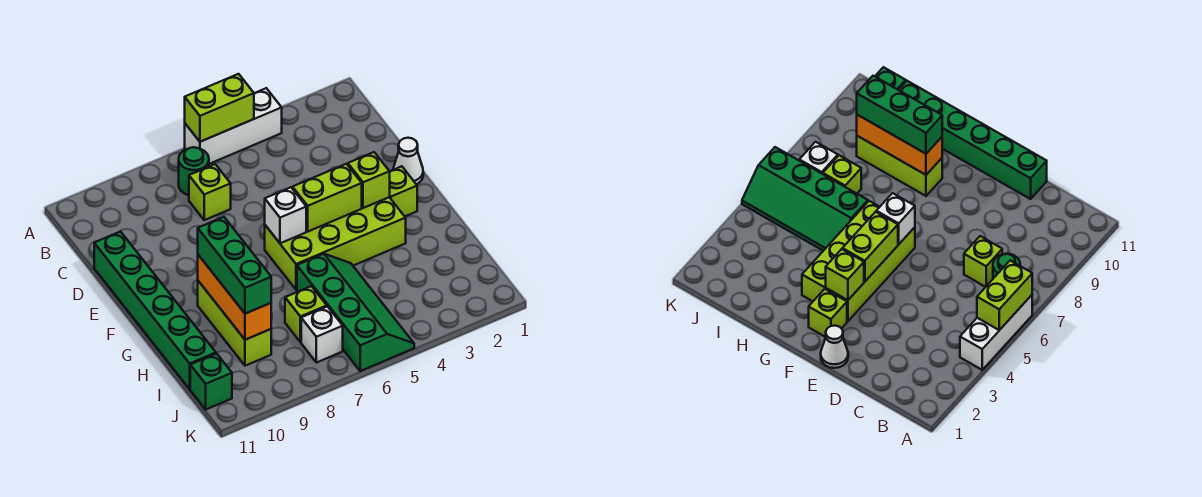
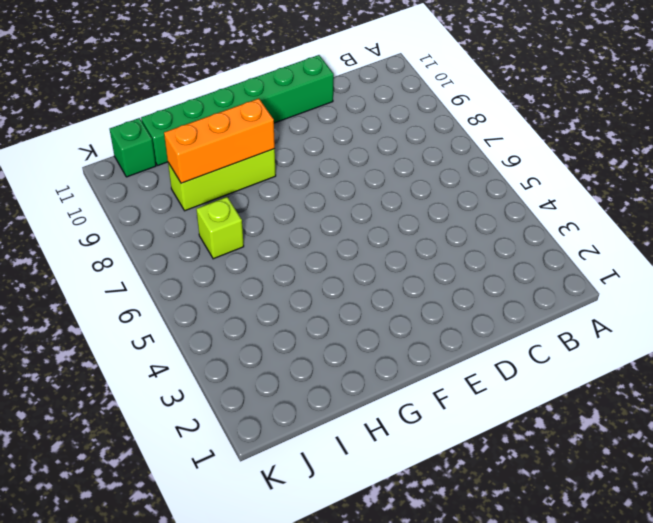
none -> white 1x3 brick [185,88,282,164]
none -> green 1x1 round brick [179,147,209,195]
none -> lime 1x1 brick [189,164,231,220]

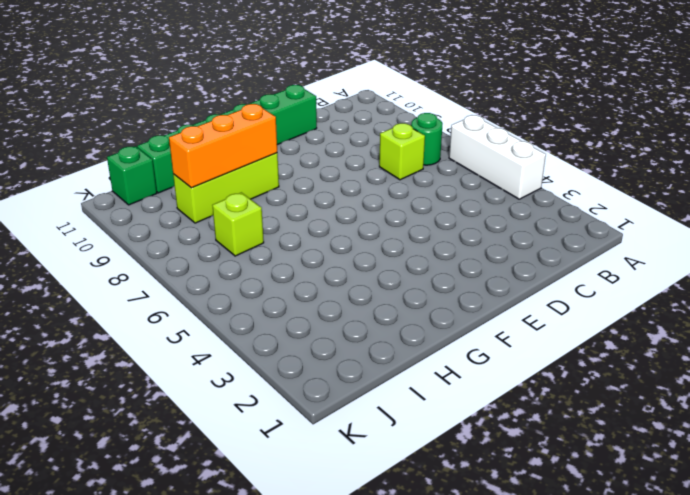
none -> white 1x1 cone [393,138,423,184]
none -> lime 1x1 brick [390,166,417,216]
none -> lime 2x4 brick [265,197,406,290]

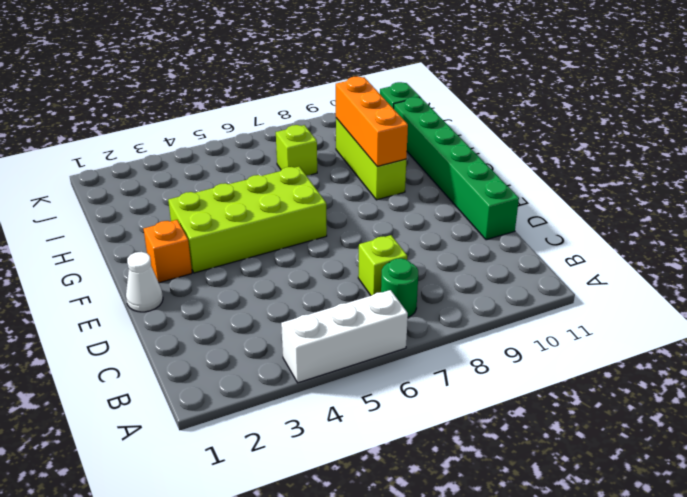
orange 1x1 brick [144,220,192,283] -> lime 1x1 brick [390,166,417,216]
none -> green 2x4 slope [297,254,414,371]
none -> white 1x1 brick [301,307,343,363]
none -> lime 1x2 brick [185,74,254,142]

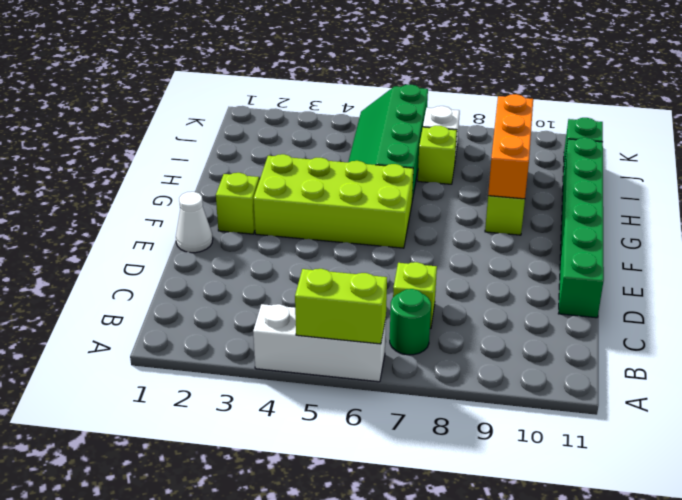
none -> lime 1x1 brick [348,152,390,208]
none -> lime 1x2 brick [292,164,362,231]
none -> white 1x1 brick [265,187,306,243]

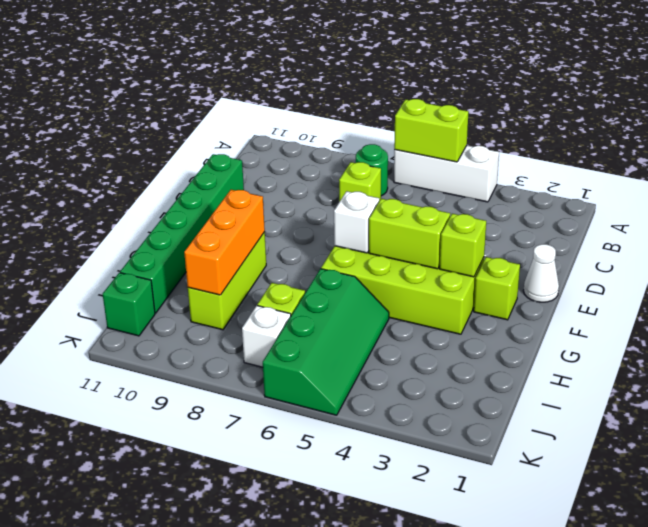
none -> green 1x3 brick [198,217,271,314]

